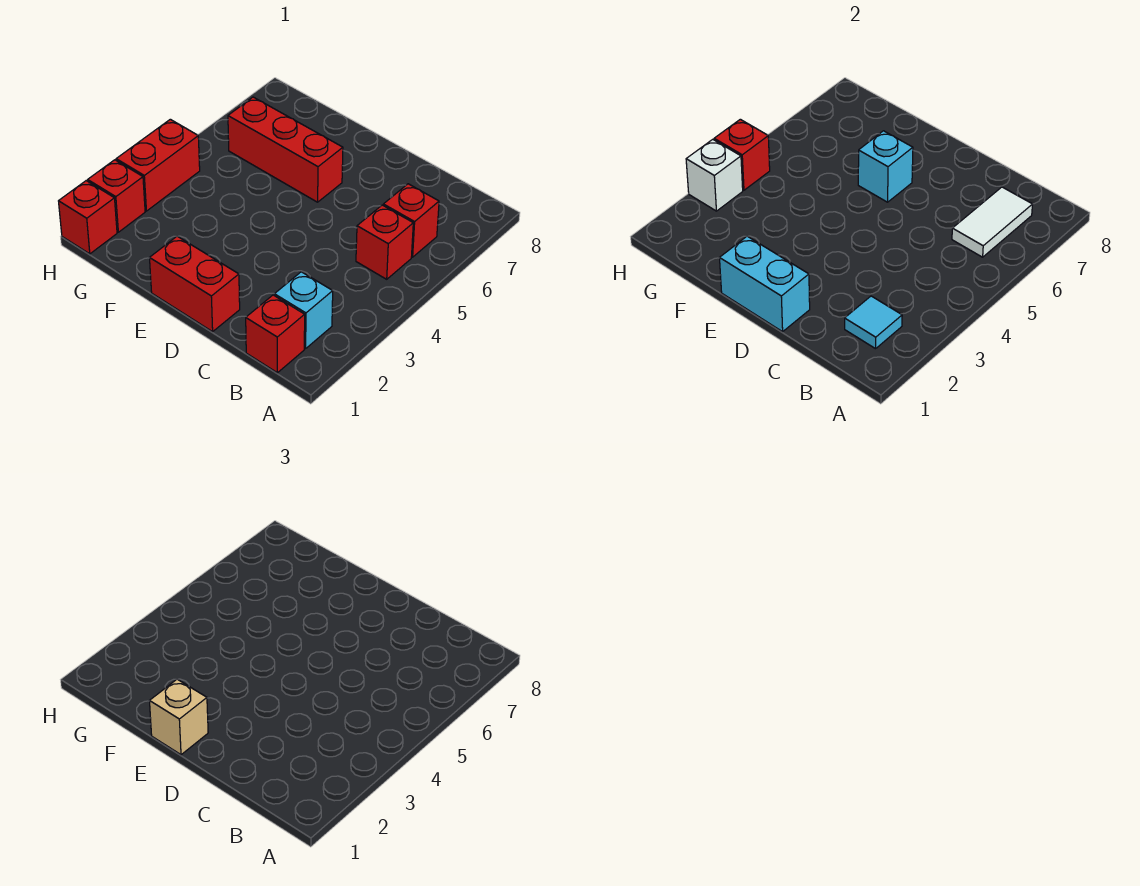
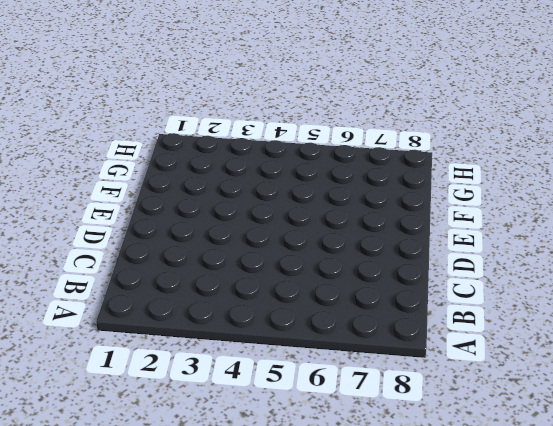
none -> red 1x1 brick [246,295,305,373]
none -> cyan 1x1 brick [274,272,333,349]
none -> red 1x1 brick [356,205,413,279]

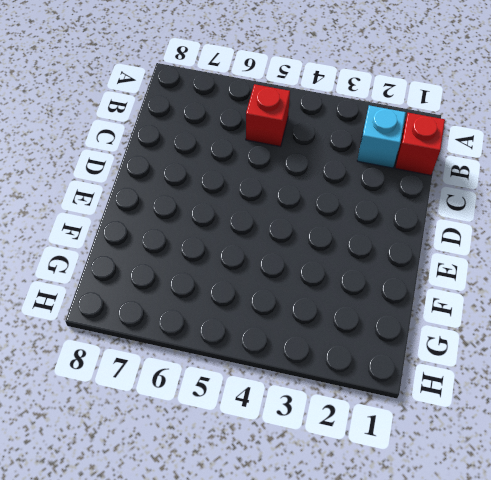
none -> red 1x1 brick [383,184,439,257]
none -> red 1x2 brick [150,236,240,332]
none -> red 1x3 brick [228,97,343,202]

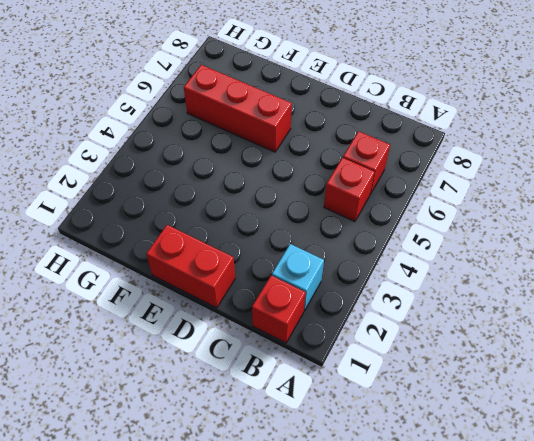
none -> red 1x1 brick [59,181,117,254]
none -> red 1x1 brick [88,160,145,232]
none -> red 1x2 brick [116,119,200,211]

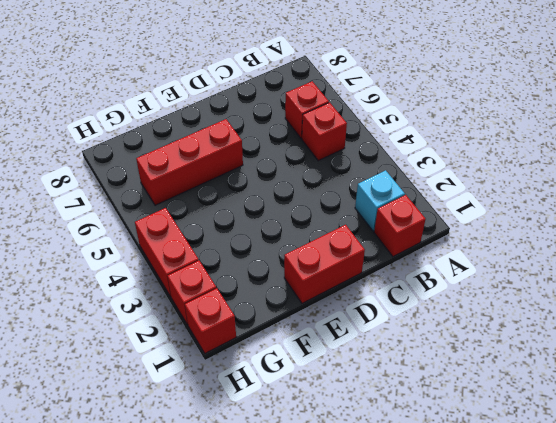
none -> cyan 1x1 tile [845,296,902,349]
none -> white 1x2 tile [952,187,1033,257]
none -> cyan 1x2 brick [720,236,810,332]

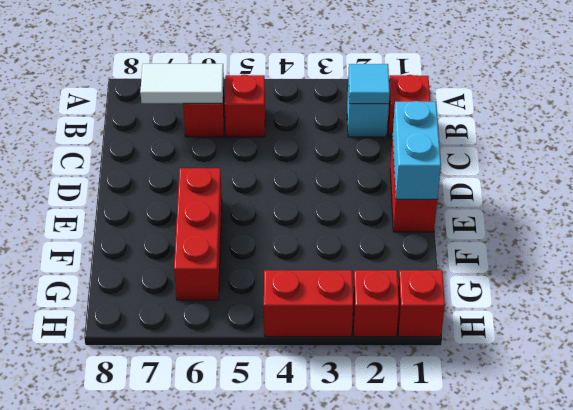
none -> cyan 1x1 brick [858,131,913,202]
none -> white 1x1 brick [686,139,743,211]
none -> red 1x1 brick [714,119,770,190]

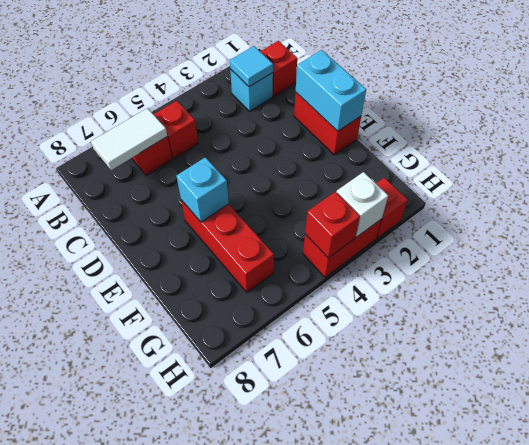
none -> red 1x1 brick [59,181,117,254]
none -> tan 1x1 brick [150,679,208,755]

